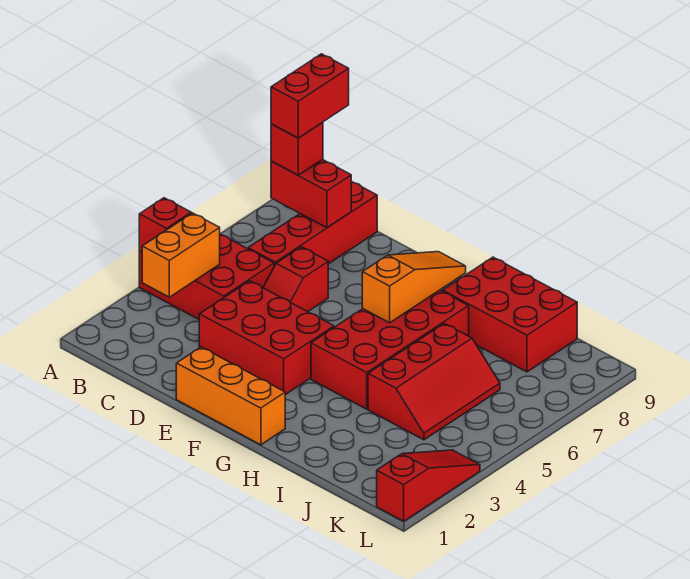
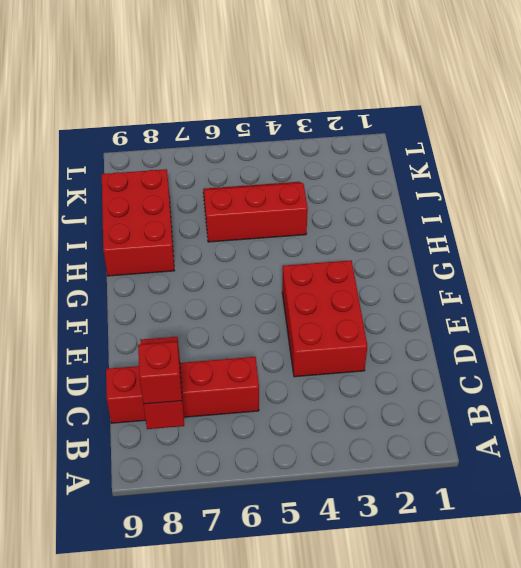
none -> red 2x3 brick [139,234,274,319]
none -> red 1x2 slope [263,247,328,312]
none -> orange 1x3 brick [176,347,285,445]

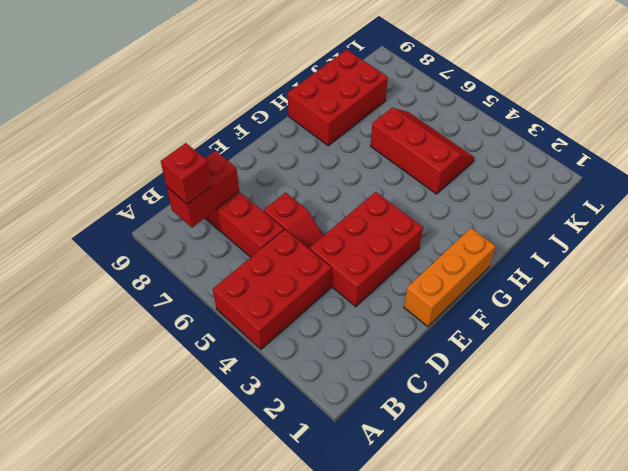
none -> red 2x4 brick [311,290,469,409]
none -> red 1x3 slope [377,450,480,521]
none -> red 1x1 brick [139,198,191,252]

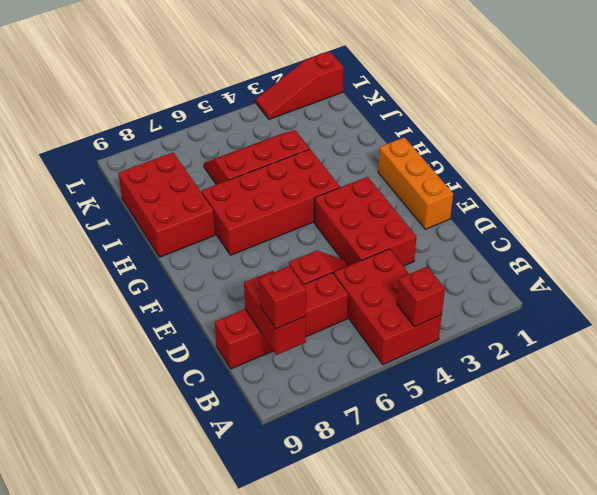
none -> orange 1x2 brick [142,213,220,297]
none -> orange 1x3 slope [362,252,466,323]
none -> red 1x2 brick [271,54,349,138]

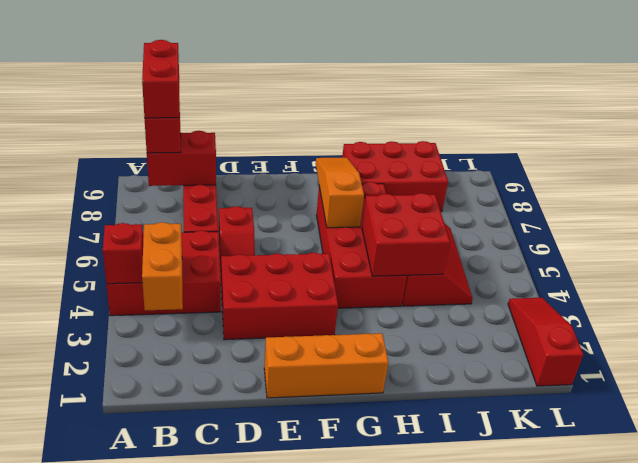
red 2x2 brick [362,193,450,276] -> none

